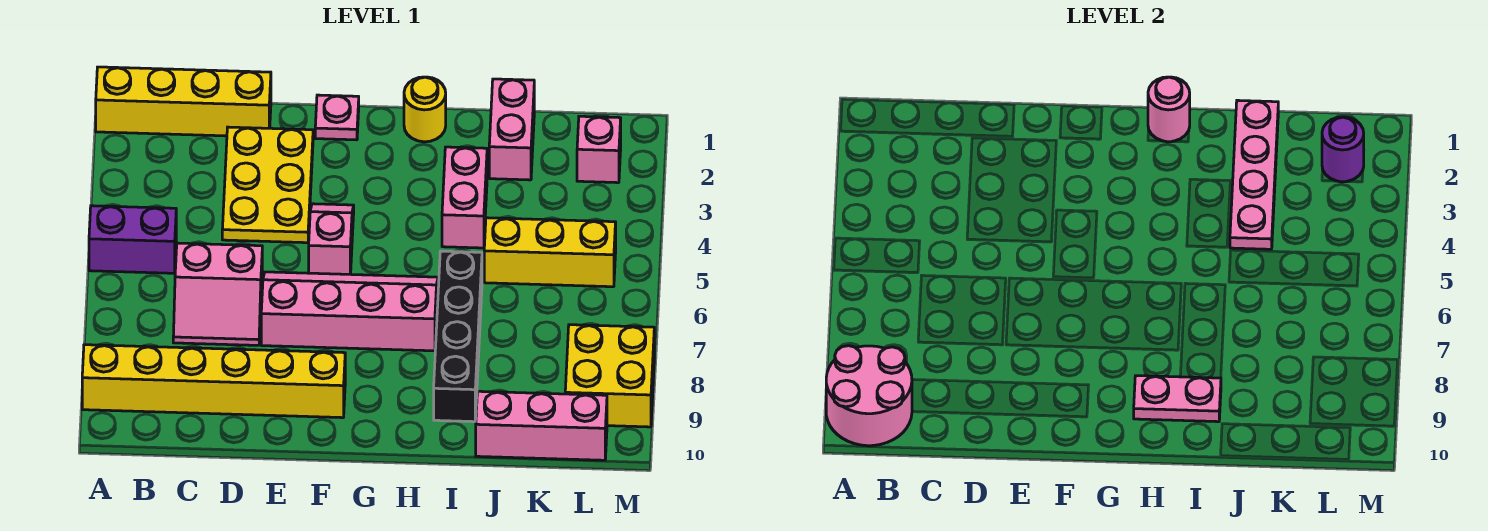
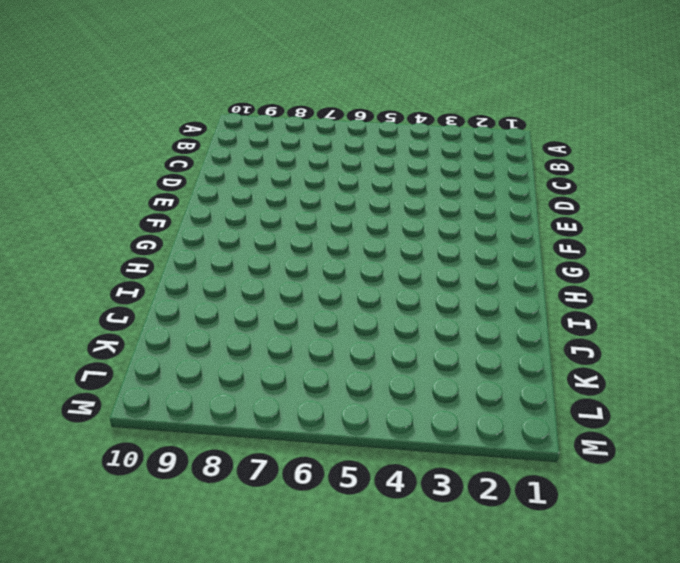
none -> yellow 1x4 brick [96,67,271,136]
none -> purple 1x2 brick [89,206,176,273]
none -> yellow 1x6 brick [82,345,345,418]

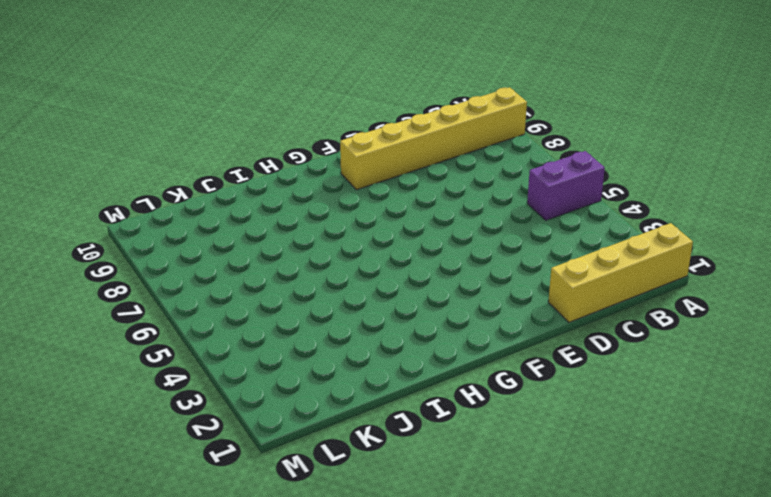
none -> pink 2x2 slope [173,243,262,345]
none -> yellow 2x3 plate [222,127,313,243]
none -> pink 2x4 slope [261,272,438,351]

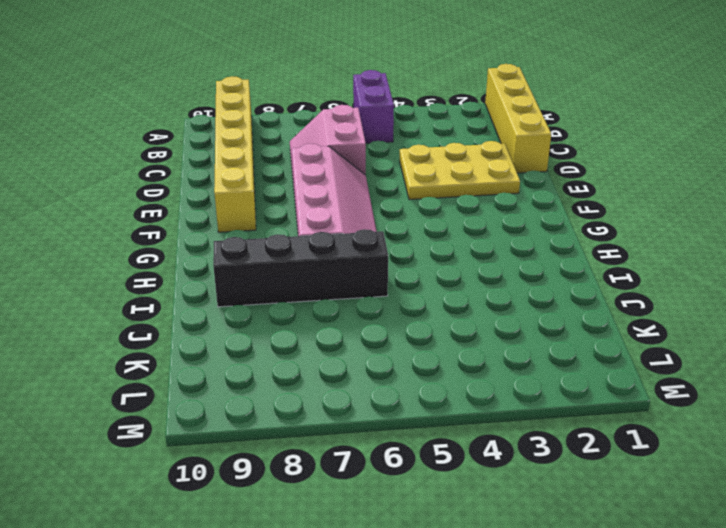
none -> pink 1x1 plate [315,95,359,140]
none -> pink 1x2 slope [309,204,354,274]
none -> yellow 1x1 round brick [404,77,446,142]

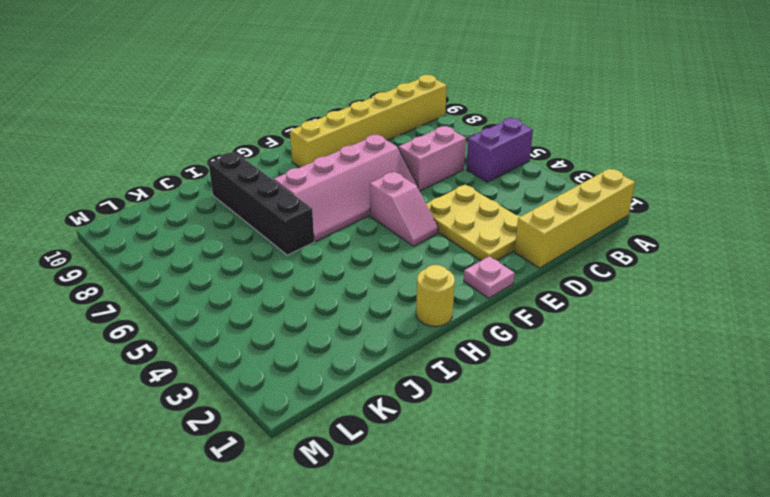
none -> pink 1x2 brick [442,147,487,248]
none -> pink 1x2 brick [489,79,534,180]
none -> yellow 1x3 brick [484,218,616,287]

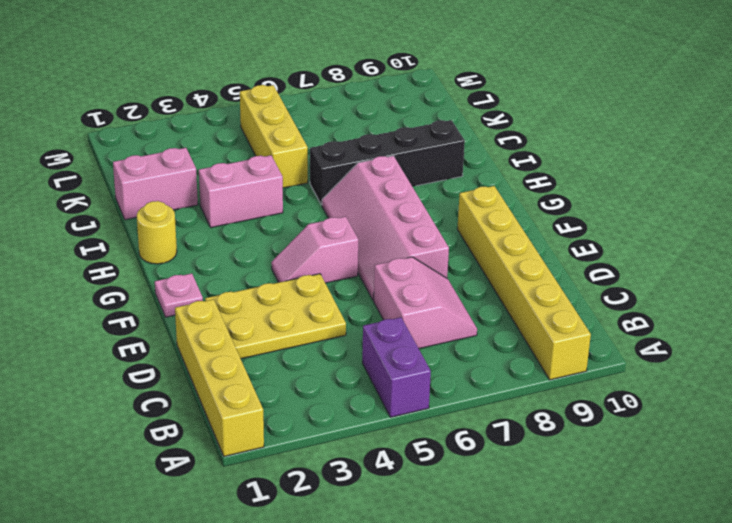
none -> pink 1x3 brick [476,391,607,460]
none -> pink 1x1 brick [577,116,621,183]
none -> yellow 2x2 brick [565,325,654,427]

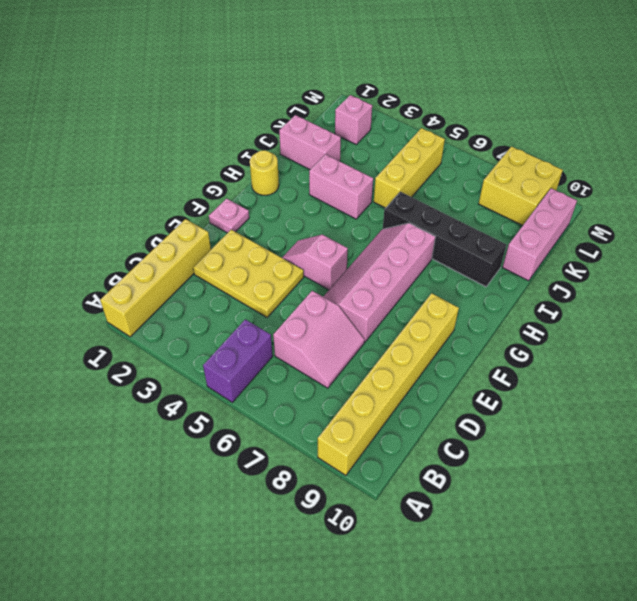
none -> pink 2x2 round brick [826,346,912,446]
none -> pink 1x1 round brick [1148,77,1190,142]
none -> pink 1x2 plate [1134,376,1221,422]

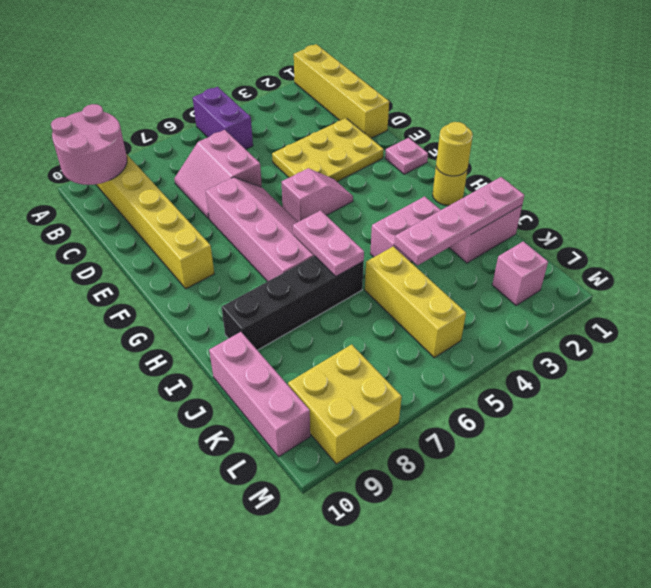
yellow 1x1 round brick [436,122,473,176] -> pink 1x1 round brick [1148,77,1190,142]
pink 1x2 plate [293,210,364,276] -> pink 1x2 plate moved to [1134,376,1221,422]
none -> purple 1x1 round brick [1322,117,1364,182]

